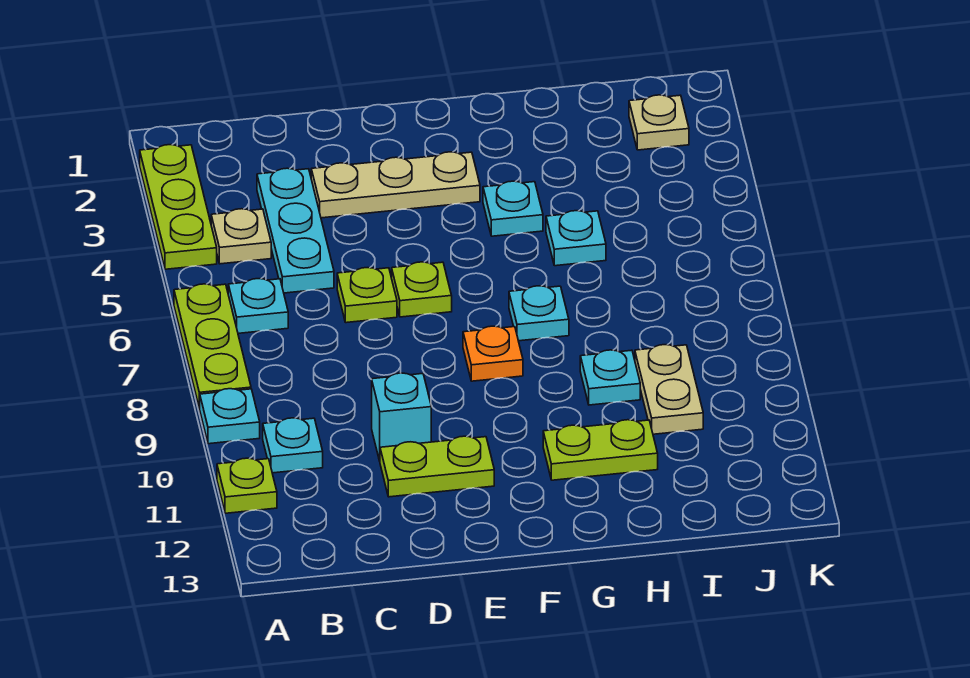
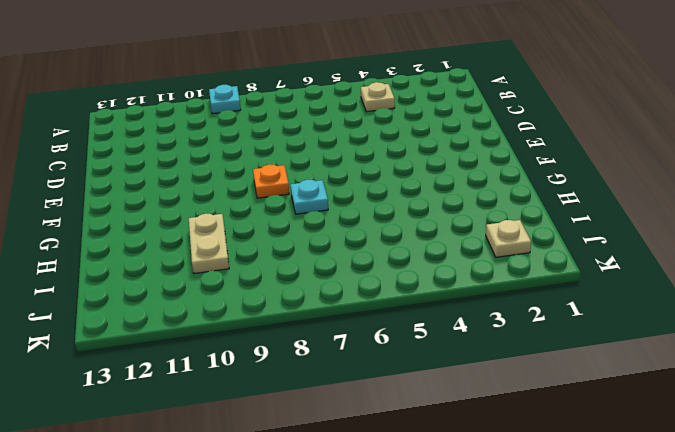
tan 1x2 plate [189,214,229,274] -> tan 1x2 plate turned to [635,345,703,434]
none -> lime 1x3 plate [140,145,217,269]
none -> lime 1x3 plate [174,284,251,409]
none -> lime 1x1 plate [217,458,277,513]

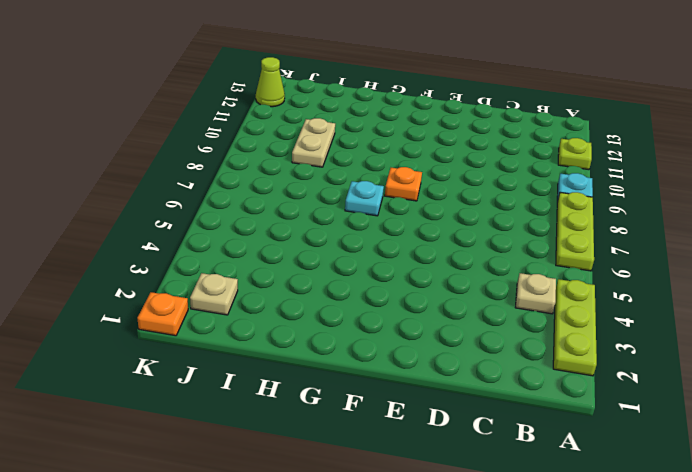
orange 1x1 plate [137,292,188,336] -> none
lime 1x1 cone [256,57,285,107] -> none
none -> cyan 1x1 plate [228,279,288,333]
none -> cyan 1x1 plate [263,418,323,473]
none -> cyan 1x3 plate [257,168,334,293]

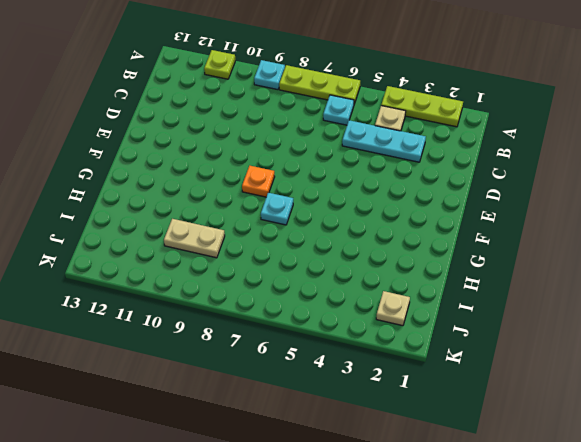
none -> cyan 1x1 plate [263,418,323,473]
none -> tan 1x3 plate [311,152,480,218]
none -> lime 1x1 plate [337,268,397,323]

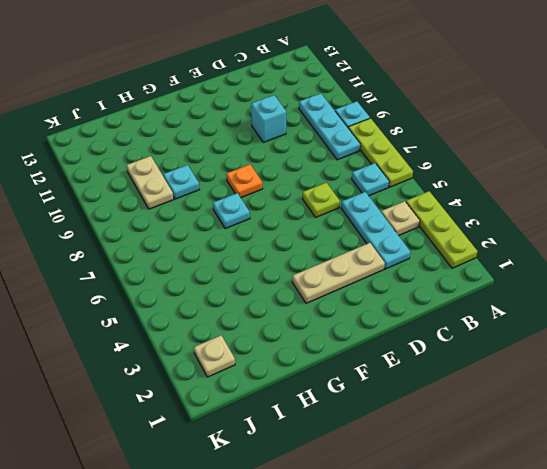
cyan 1x3 plate [299,93,360,160] -> cyan 1x1 plate [263,418,323,473]
none -> lime 1x1 plate [217,458,277,513]
none -> lime 1x2 plate [380,436,494,497]
none -> lime 1x1 plate [392,262,452,317]

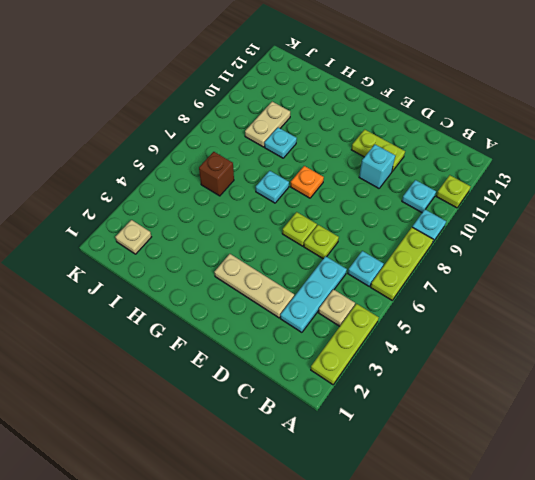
brown 1x1 brick [199,152,234,196] -> none
none -> cyan 1x1 plate [483,181,543,236]
none -> lime 1x2 plate [543,420,658,480]
none -> cyan 1x1 plate [546,211,606,266]

